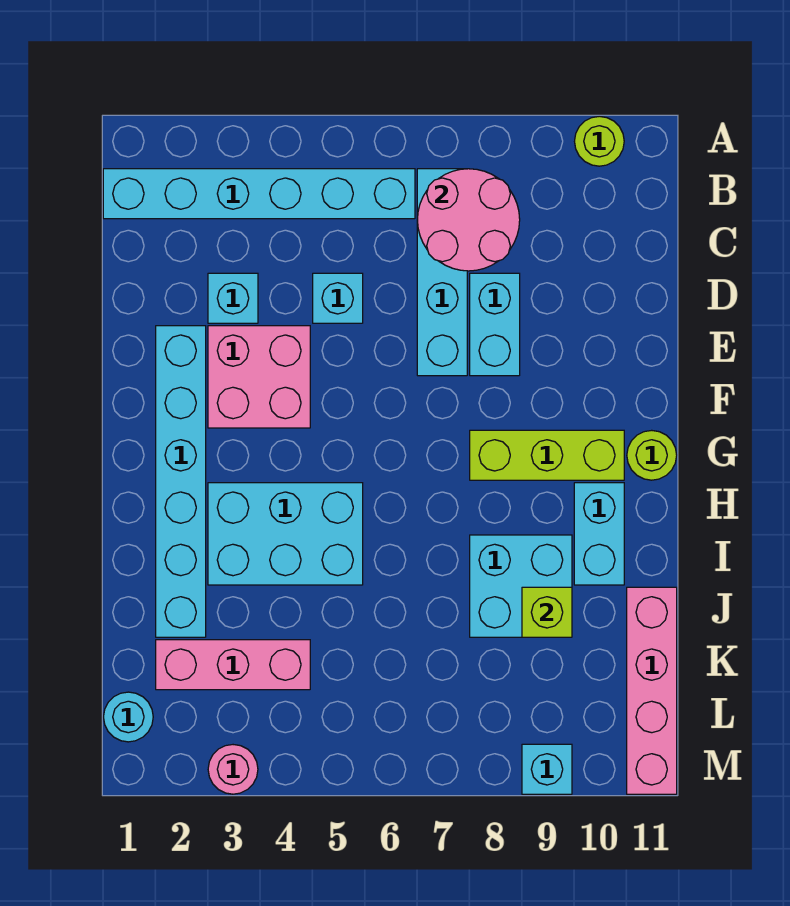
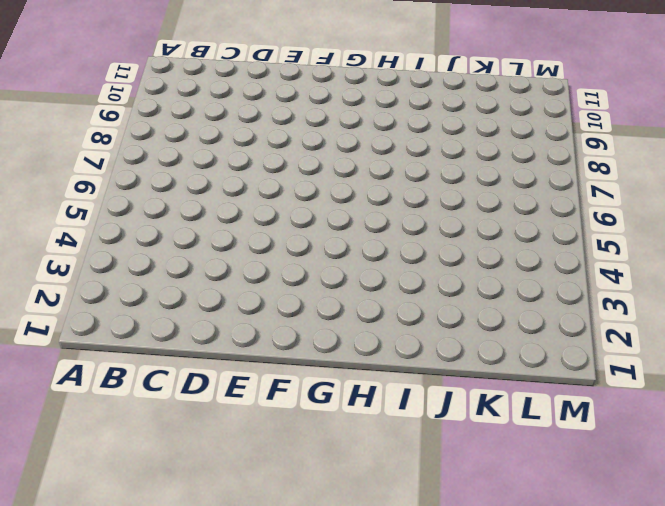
none -> lime 1x1 round brick [575,116,624,166]
none -> cyan 1x6 brick [103,169,415,219]
none -> cyan 1x4 brick [417,169,467,376]

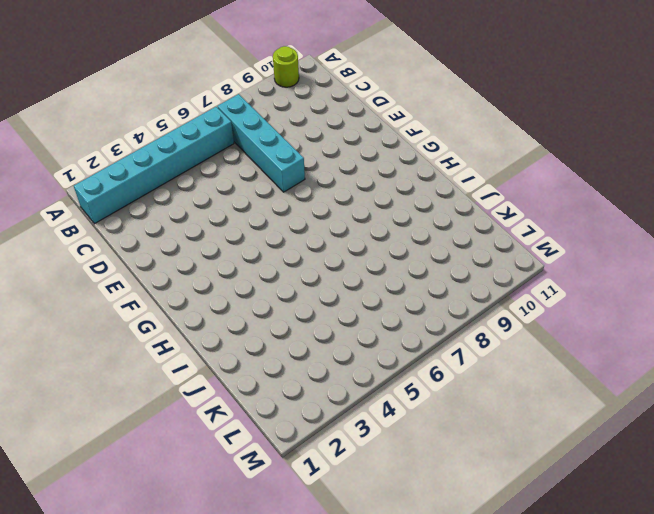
none -> cyan 1x1 brick [208,273,258,323]
none -> cyan 1x1 brick [313,273,363,323]
none -> cyan 1x2 brick [470,273,520,376]

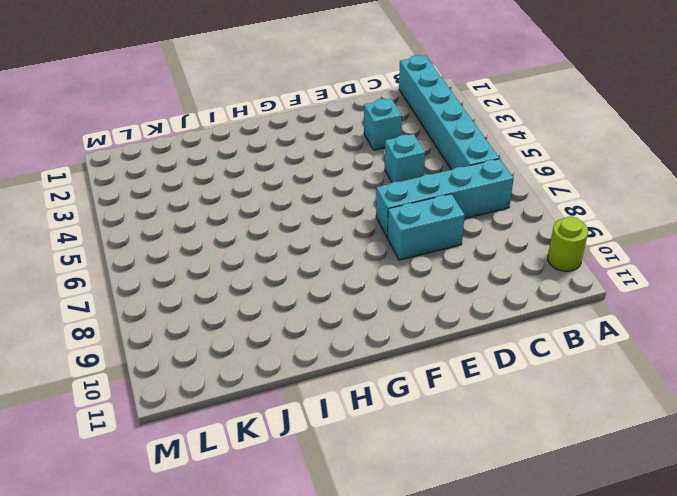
none -> cyan 1x6 brick [156,326,206,637]
none -> pink 2x2 brick [208,326,310,428]
none -> lime 1x3 brick [470,430,624,480]

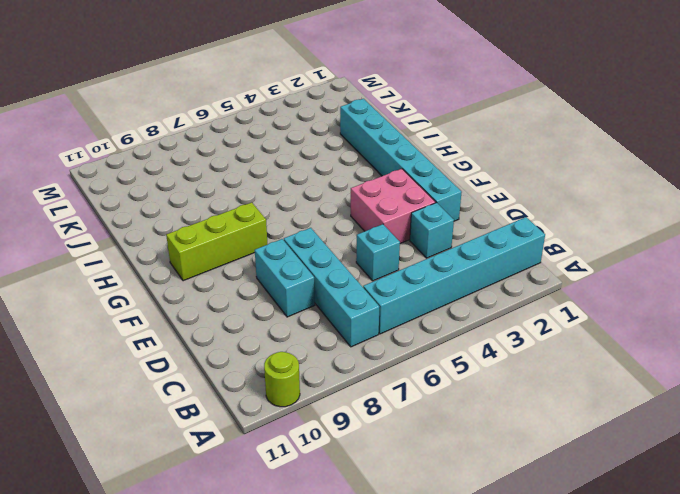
none -> lime 1x1 round brick [627,430,677,480]
none -> cyan 2x3 brick [208,483,363,585]
none -> cyan 1x2 brick [574,483,624,585]

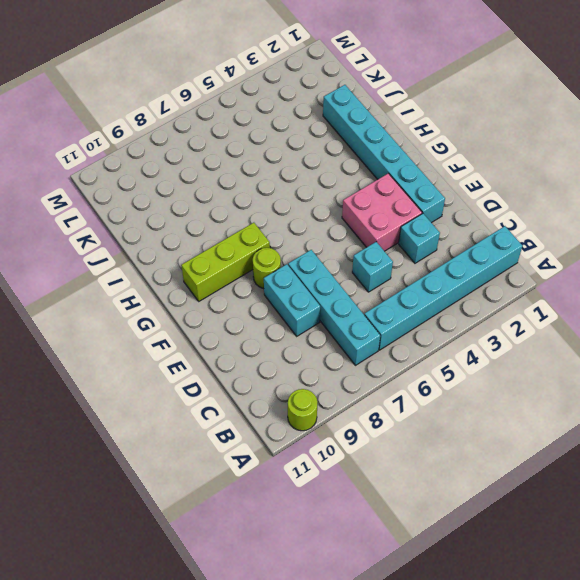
lime 1x1 round brick [253,248,281,289] -> lime 1x1 round brick moved to [627,430,677,480]
none -> cyan 2x3 brick [208,483,363,585]
none -> cyan 1x2 brick [574,483,624,585]
none -> cyan 2x2 brick [470,535,572,637]

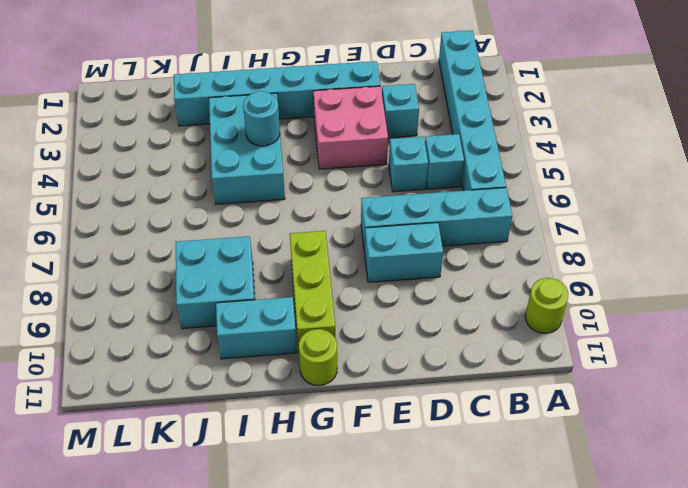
cyan 1x1 brick [425,134,464,189] -> cyan 1x1 brick moved to [522,744,572,794]
cyan 1x1 round brick [243,91,280,146] -> cyan 1x1 round brick moved to [104,692,153,742]
none -> pink 1x4 brick [627,587,677,794]
none -> pink 1x3 brick [156,640,310,690]
none -> pink 1x1 round brick [208,745,258,794]

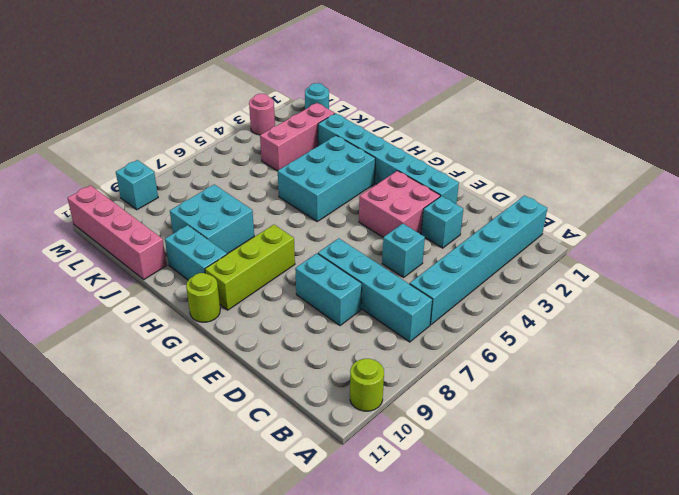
none -> pink 2x2 round brick [417,169,520,271]
none -> lime 1x1 brick [522,587,572,637]

